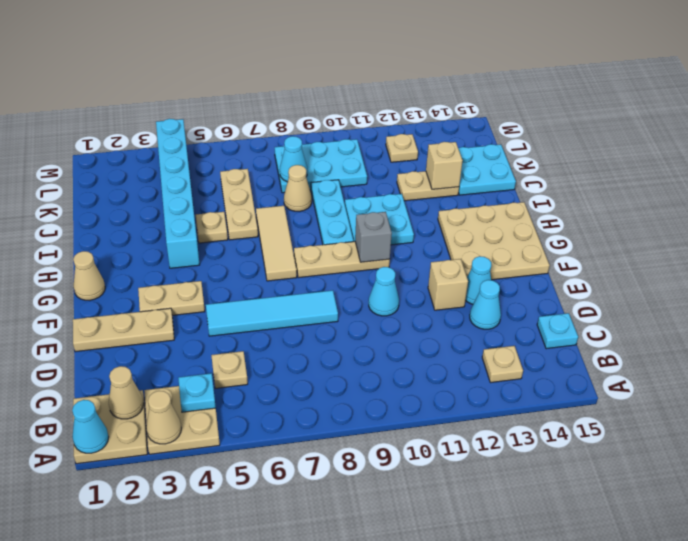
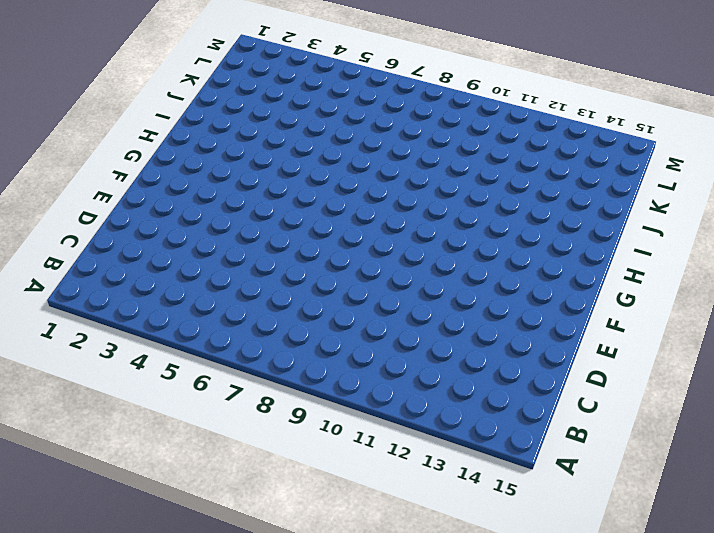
none -> tan 2x2 plate [73,390,147,464]
none -> tan 2x2 plate [144,386,220,454]
none -> tan 1x1 plate [482,346,523,383]
none -> tan 1x1 plate [211,351,248,388]

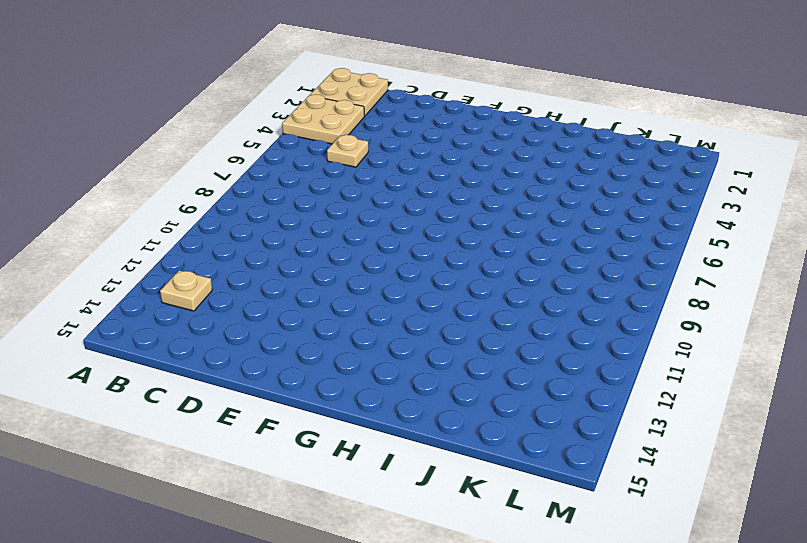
none -> cyan 1x1 plate [537,313,578,349]
none -> cyan 1x1 cone [470,280,501,329]
none -> tan 1x3 plate [73,308,174,352]
none -> cyan 1x4 tile [206,290,338,336]

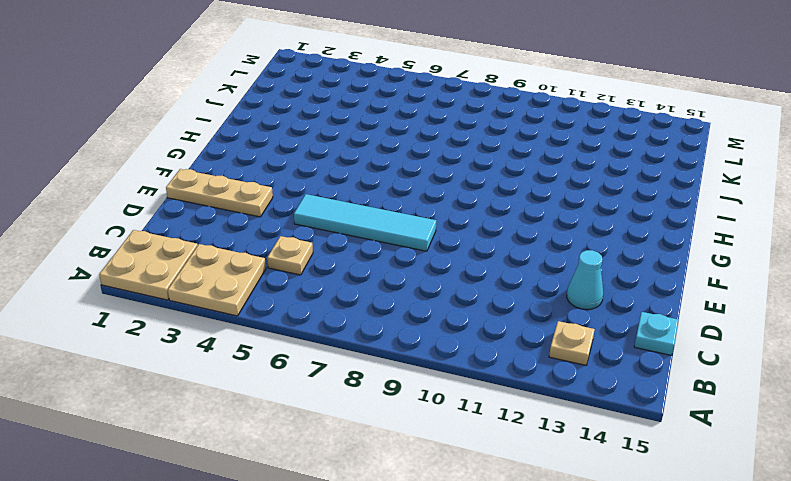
none -> cyan 1x1 cone [369,267,399,316]
none -> tan 1x1 brick [428,259,468,310]
none -> cyan 1x1 cone [466,256,491,304]
none -> tan 1x2 plate [138,281,205,315]

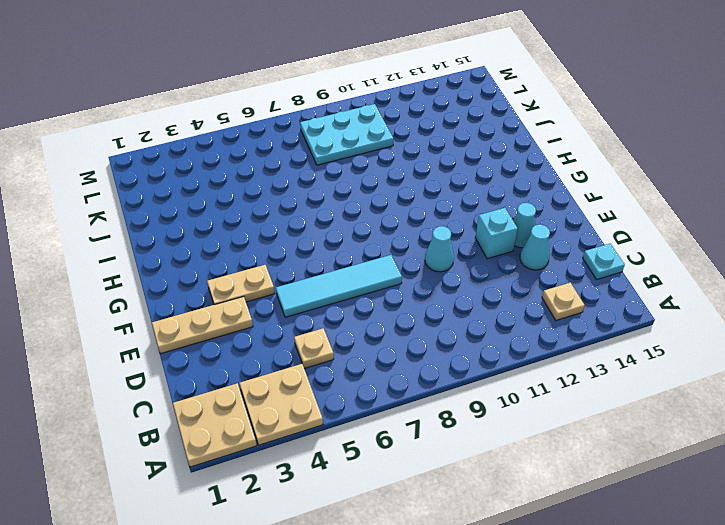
cyan 1x1 brick [475,208,518,259] -> tan 1x1 brick [428,259,468,310]
none -> tan 3x3 plate [438,202,549,280]
none -> tan 1x1 cone [73,251,105,300]
none -> tan 1x3 tile [256,206,297,281]
none -> tan 1x3 plate [294,242,390,278]

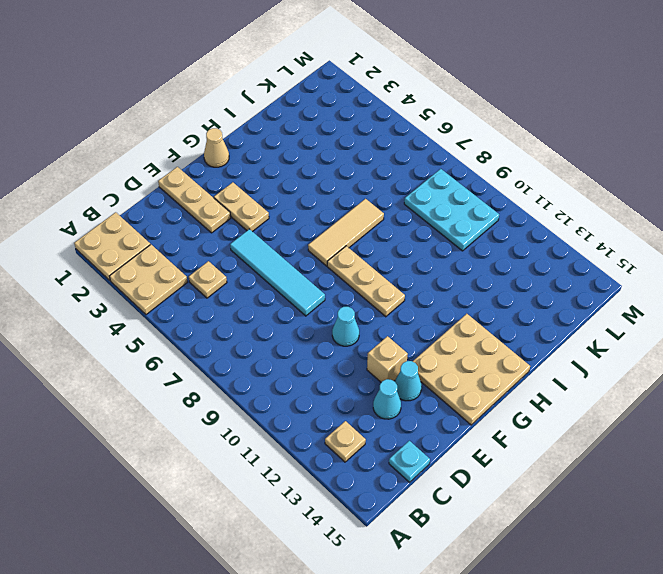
none -> cyan 1x6 brick [156,119,200,268]
none -> cyan 1x3 plate [311,180,353,245]
none -> cyan 2x2 plate [345,194,414,245]
none -> tan 1x1 plate [196,212,228,243]

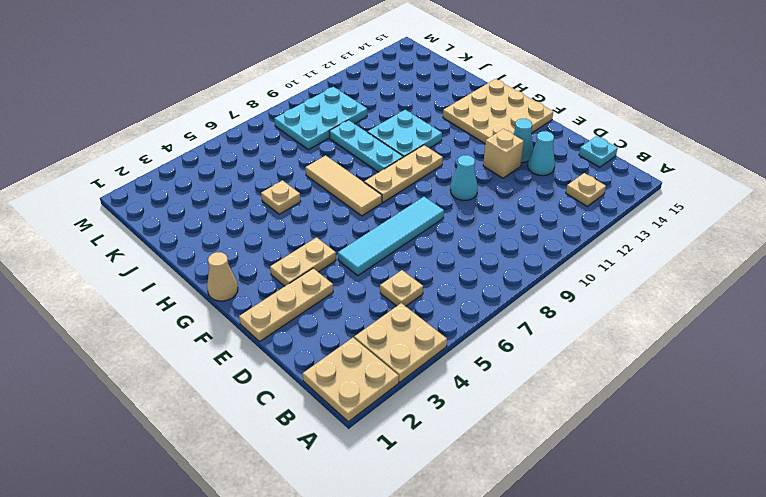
none -> cyan 1x6 brick [156,119,200,268]
none -> tan 1x3 plate [220,169,258,240]
none -> tan 1x1 cone [284,165,312,211]
none -> tan 1x2 plate [397,171,459,201]

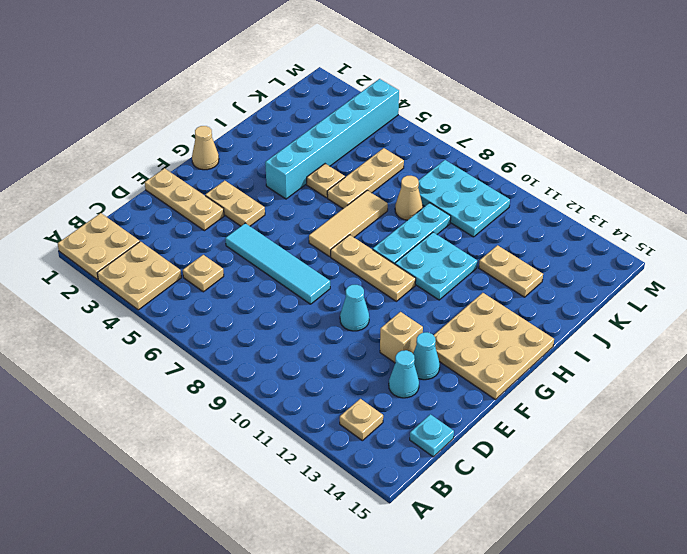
none -> cyan 2x2 plate [458,144,516,195]
none -> tan 1x1 plate [386,134,418,162]
none -> cyan 1x1 cone [72,400,109,453]
none -> tan 1x1 cone [146,391,181,444]

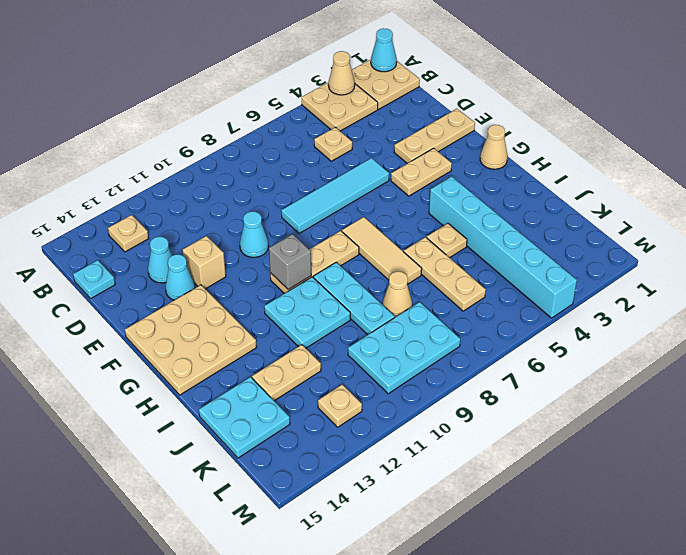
none -> tan 1x1 cone [109,366,143,419]
none -> cyan 1x1 plate [178,373,216,412]
none -> tan 1x1 brick [426,142,463,189]
none -> cyan 1x1 cone [280,136,307,182]

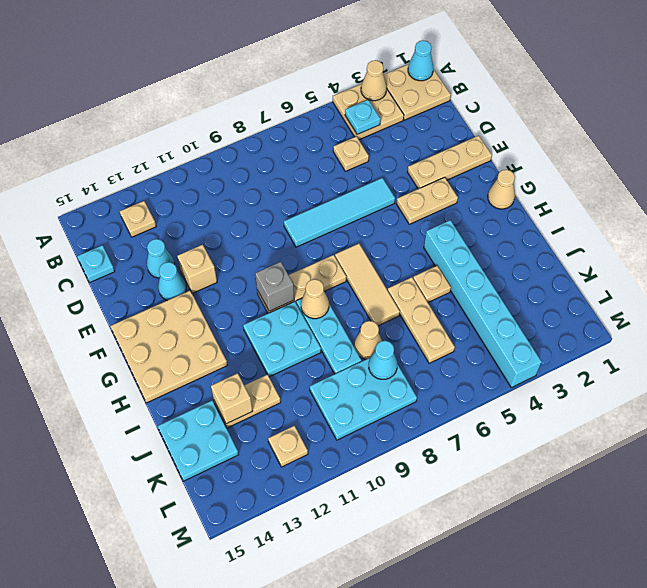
tan 1x1 cone [301,279,329,319] -> tan 1x1 cone moved to [109,366,143,419]
none -> cyan 1x1 cone [369,267,399,316]

